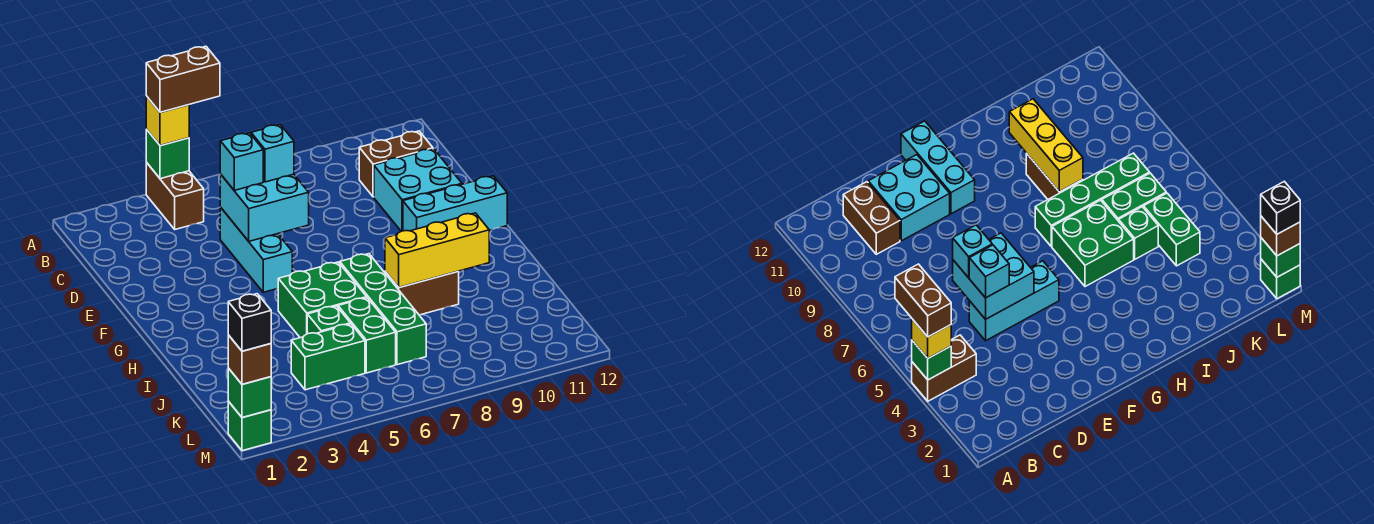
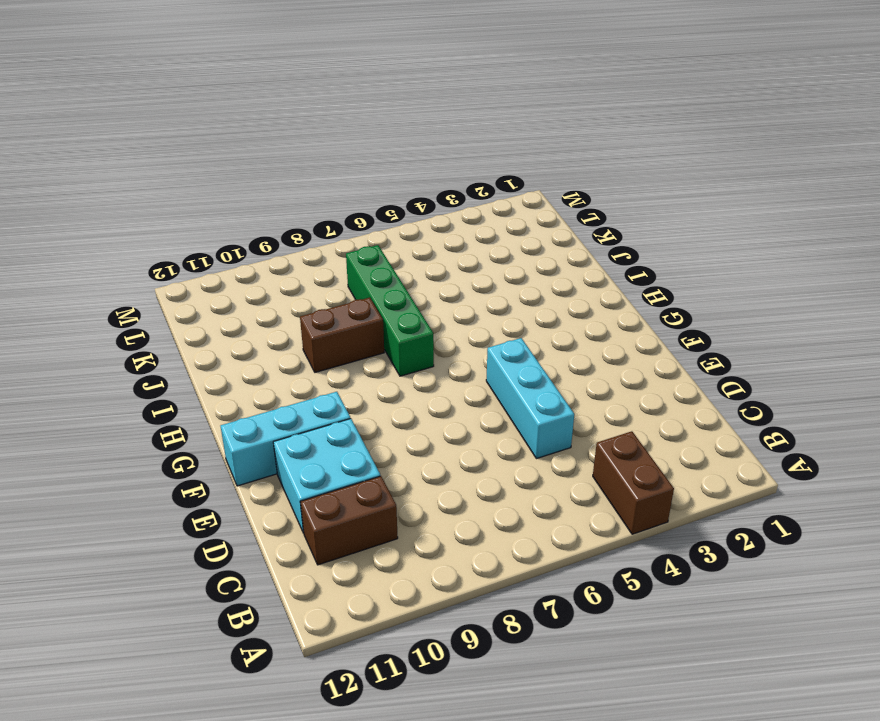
none -> green 2x2 brick [278,262,367,338]
none -> green 1x1 brick [307,306,350,334]
none -> green 1x2 brick [338,298,396,373]

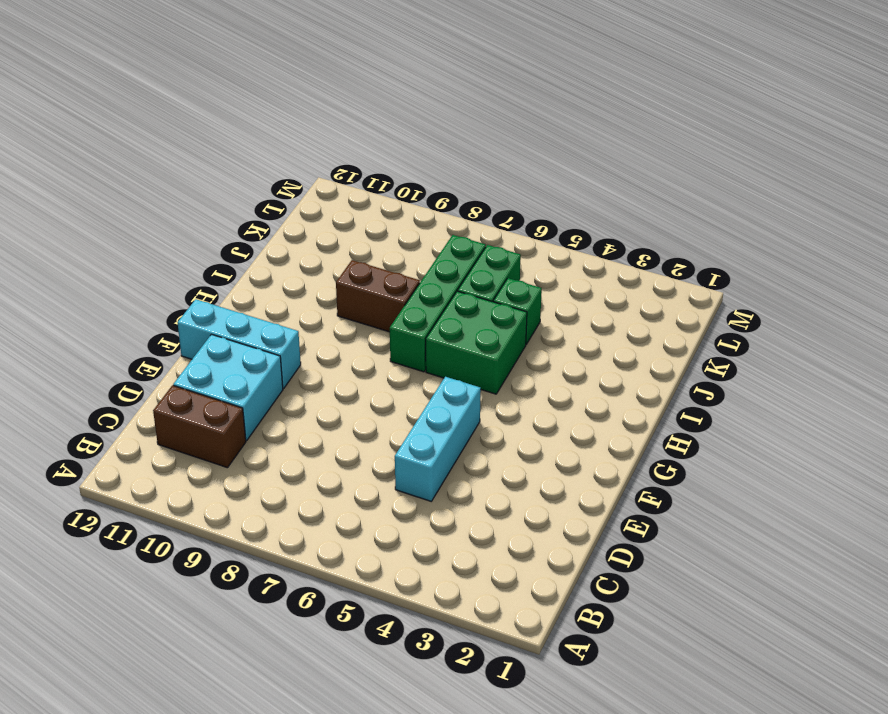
none -> brown 1x2 brick [146,162,204,229]
none -> green 1x2 brick [291,324,365,390]
none -> green 1x1 brick [228,401,271,451]

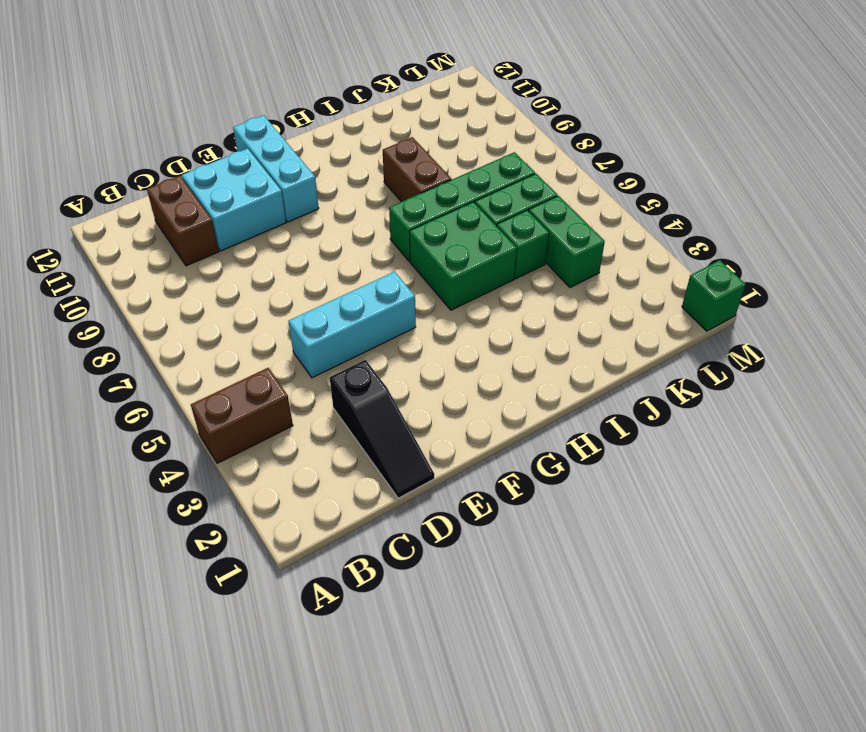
black 1x3 slope [330,360,434,498] -> none
none -> green 1x1 brick [146,129,189,179]
none -> cyan 2x2 brick [220,174,309,241]
none -> yellow 1x3 brick [385,213,489,287]

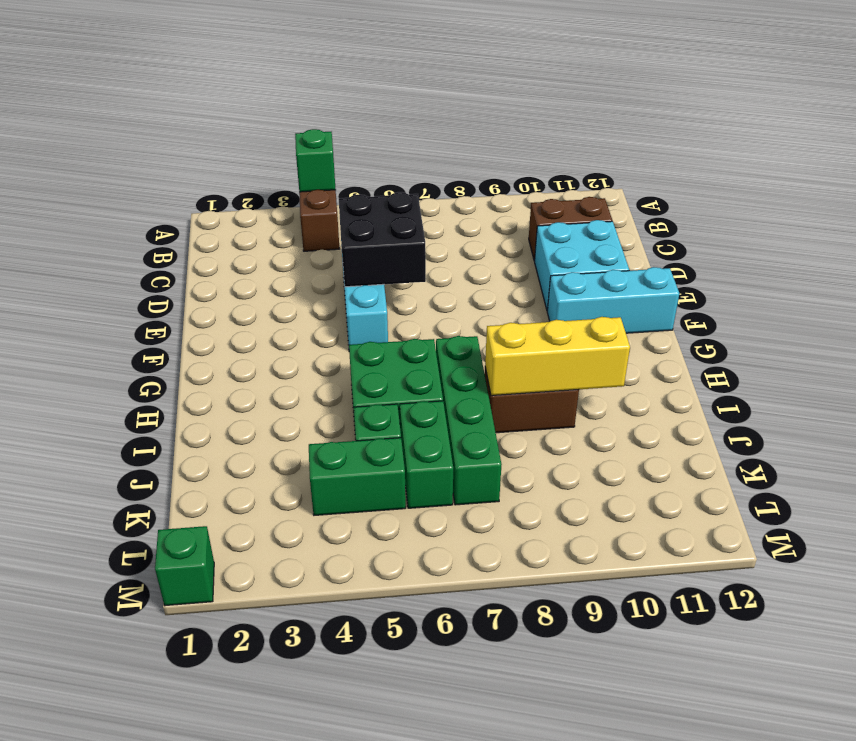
black 2x2 brick [339,192,426,287] -> cyan 2x2 brick [220,174,309,241]
none -> green 1x1 brick [228,368,271,418]
none -> yellow 1x1 brick [146,96,189,146]
none -> cyan 1x1 brick [220,133,263,190]

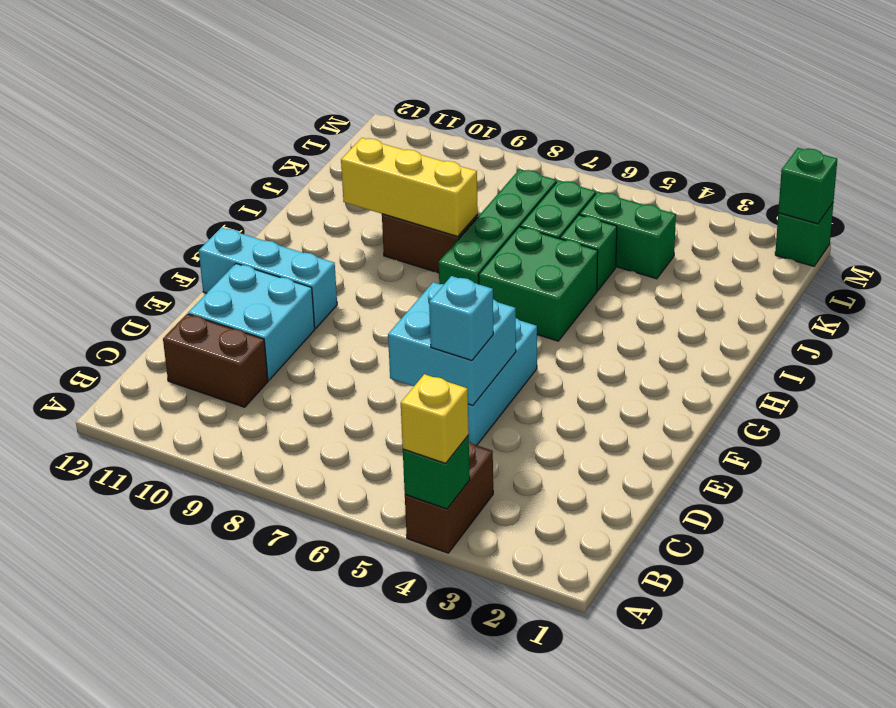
none -> cyan 1x1 brick [251,125,294,182]
none -> brown 1x1 brick [228,335,271,384]
none -> brown 1x2 brick [146,46,220,112]

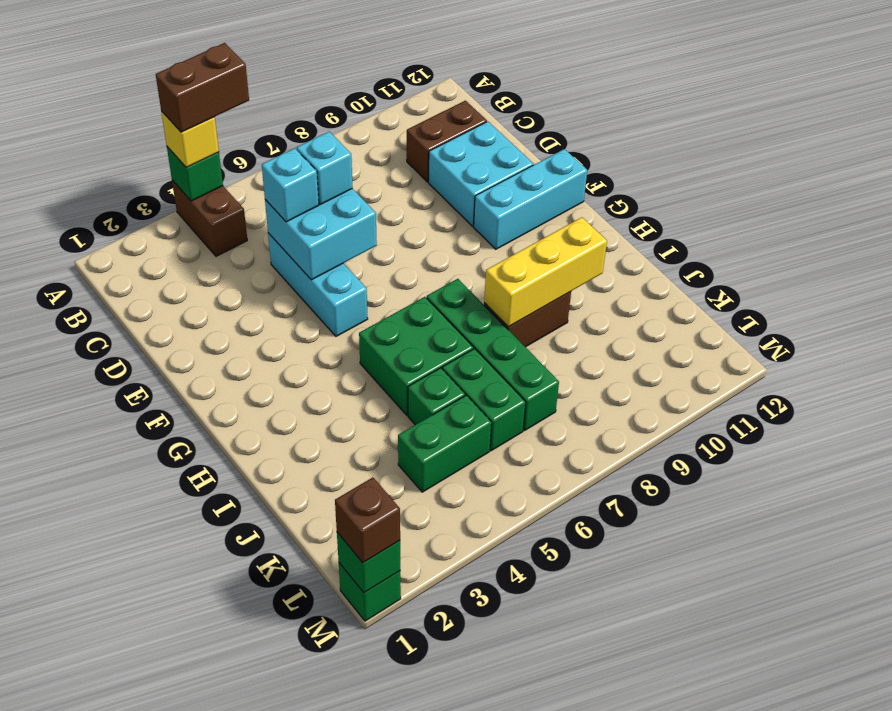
none -> black 1x1 brick [228,294,271,351]

